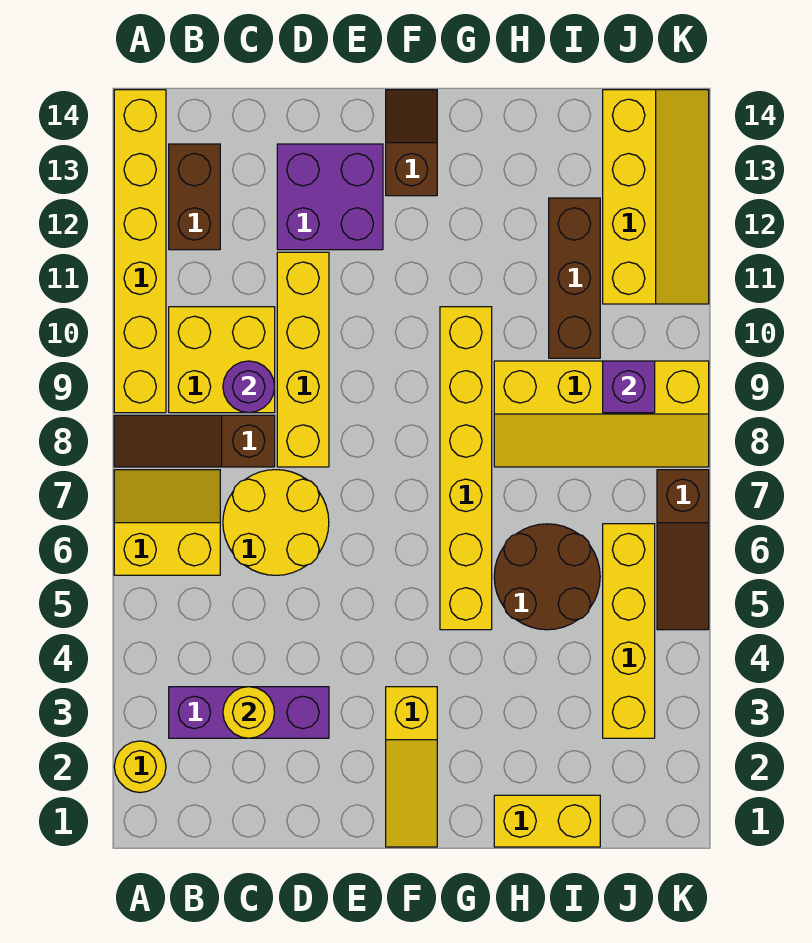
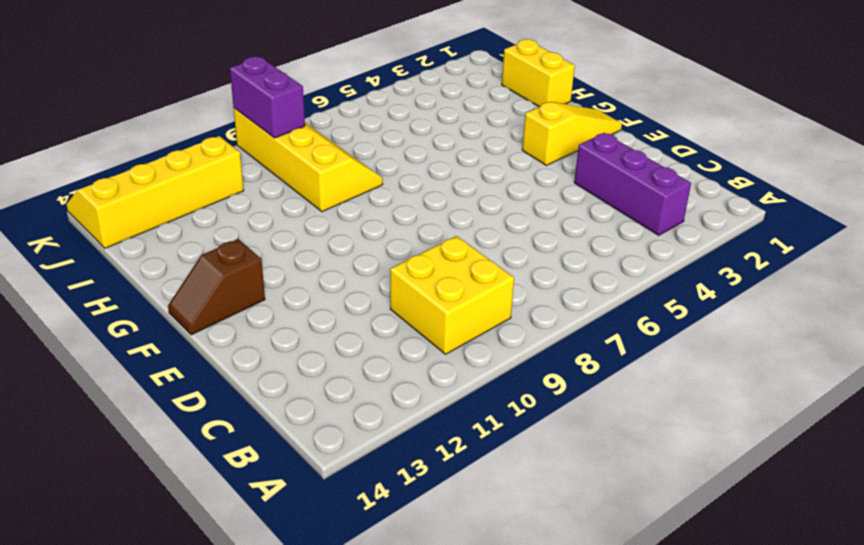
purple 1x2 brick [230,57,305,138] -> purple 1x1 brick [603,361,655,413]
none -> yellow 1x1 round brick [114,741,166,793]
none -> yellow 2x2 slope [114,470,220,575]
none -> brown 1x3 slope [114,415,275,467]

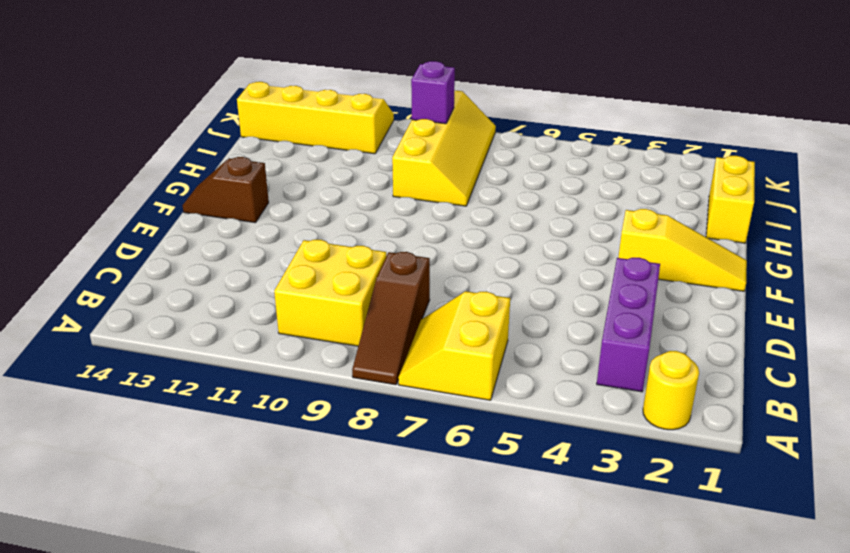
none -> yellow 1x6 brick [114,90,166,413]
none -> brown 1x2 brick [169,144,220,250]
none -> yellow 2x2 round brick [223,470,329,575]

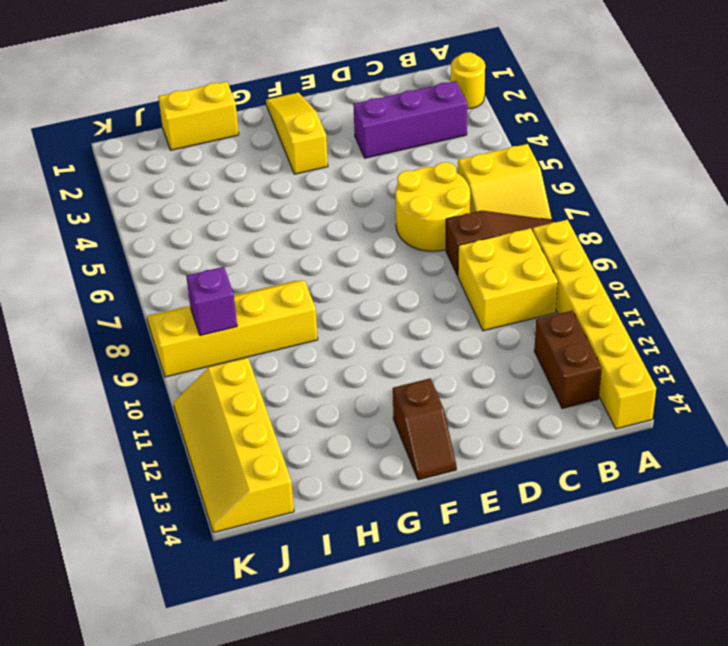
none -> yellow 1x4 brick [277,252,329,467]
none -> purple 2x2 brick [277,144,383,250]
none -> yellow 1x6 brick [440,307,492,630]

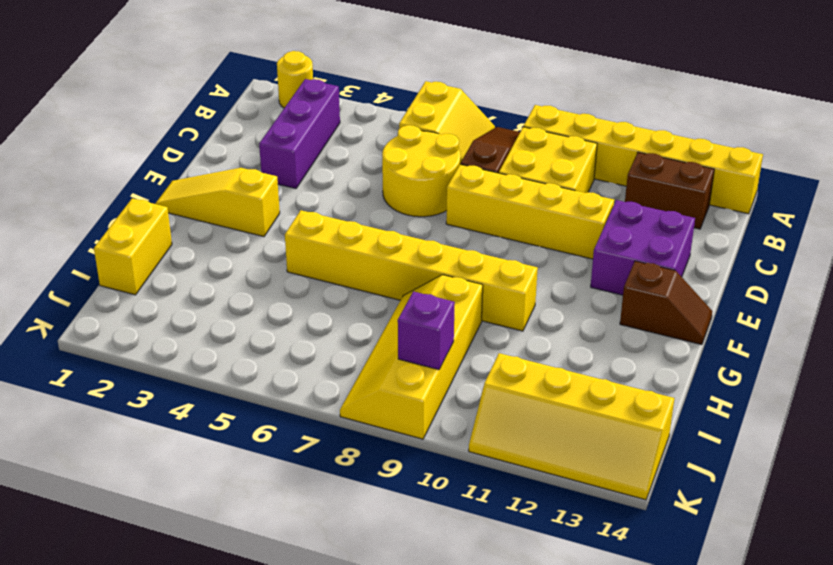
none -> brown 2x2 round brick [494,524,600,630]
none -> brown 1x3 brick [549,198,600,358]
none -> yellow 1x4 brick [603,524,655,738]

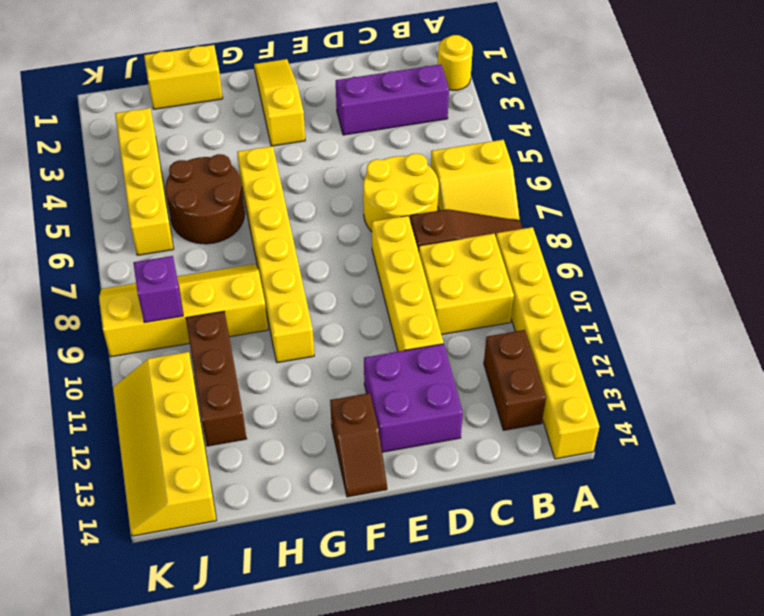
none -> brown 1x3 slope [657,470,709,630]
none -> yellow 1x1 round brick [223,687,275,738]
none -> purple 1x1 round brick [223,361,275,413]

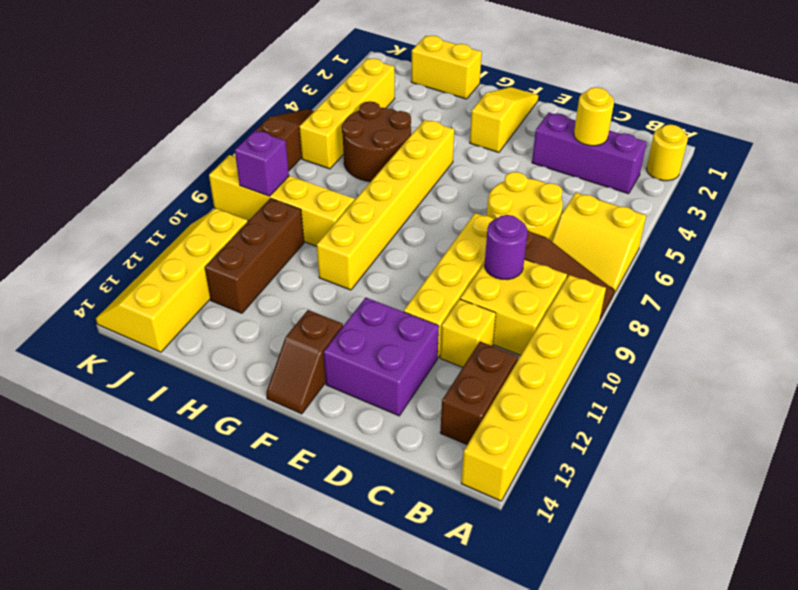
yellow 1x1 brick [440,299,496,367] -> none

